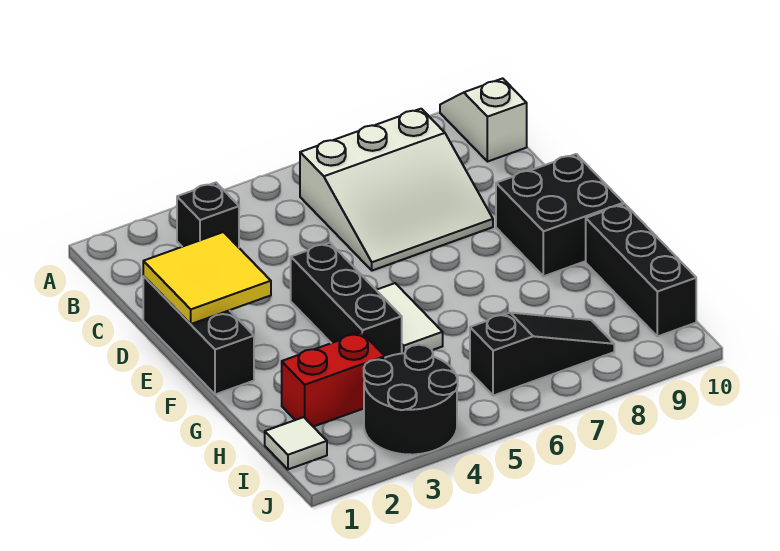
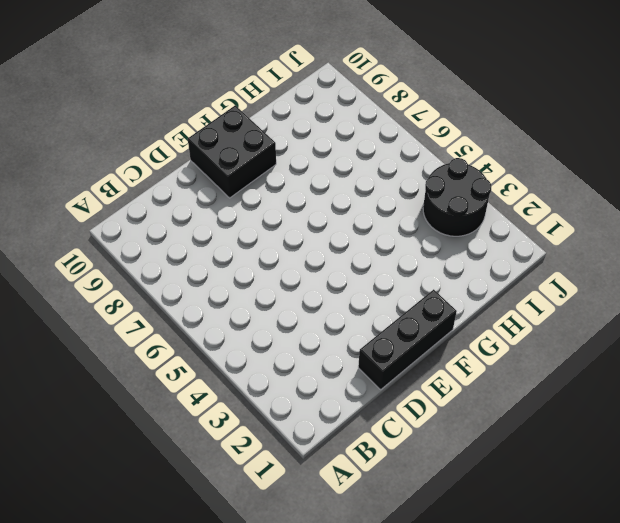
none -> white 1x2 slope [440,78,527,162]
none -> black 1x1 brick [177,183,239,247]
none -> white 3x3 slope [300,109,493,271]

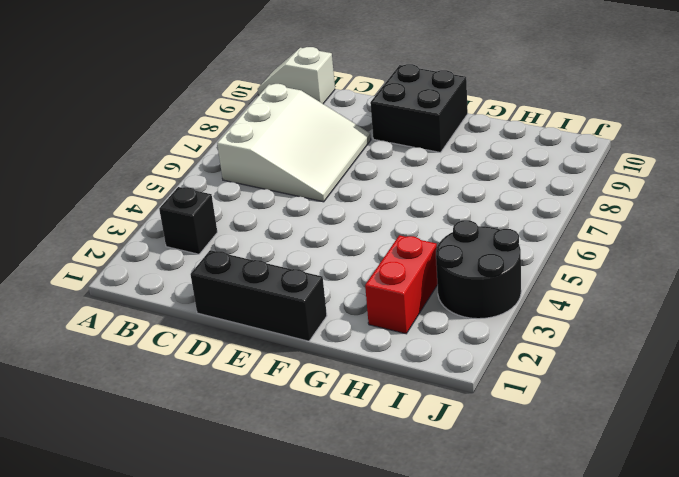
none -> black 1x3 brick [291,243,402,358]
none -> white 1x2 tile [377,283,443,353]
none -> black 1x3 brick [586,204,696,336]

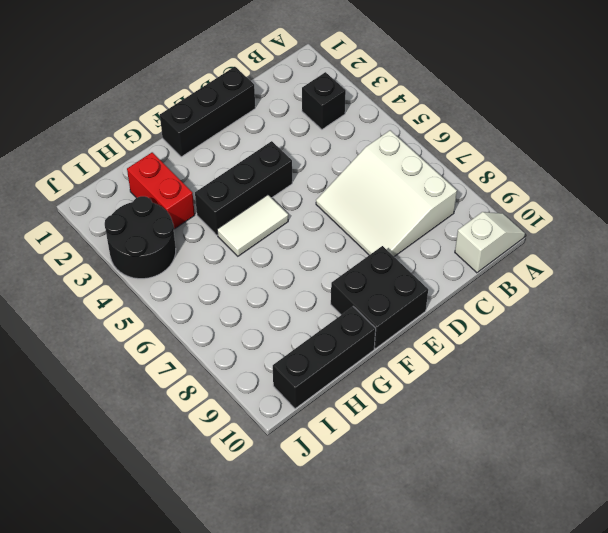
none -> white 1x1 tile [265,417,327,469]
none -> black 1x3 slope [470,313,614,396]
none -> yellow 2x2 tile [143,232,271,324]

